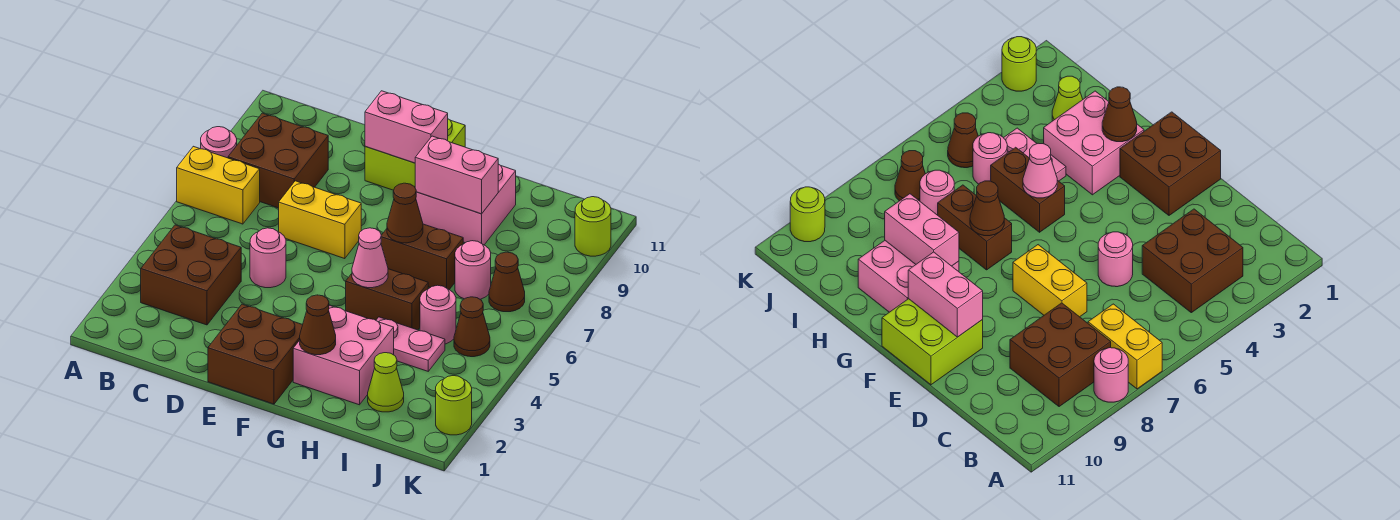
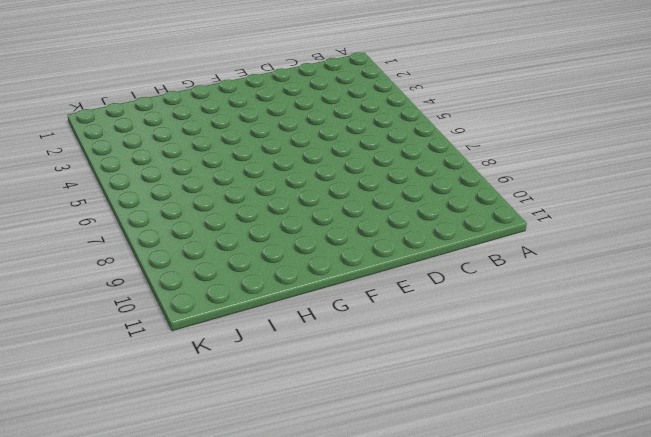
none -> yellow 1x2 brick [177,146,260,224]
none -> pink 1x1 round brick [201,127,237,158]
none -> brown 2x2 brick [141,225,241,325]

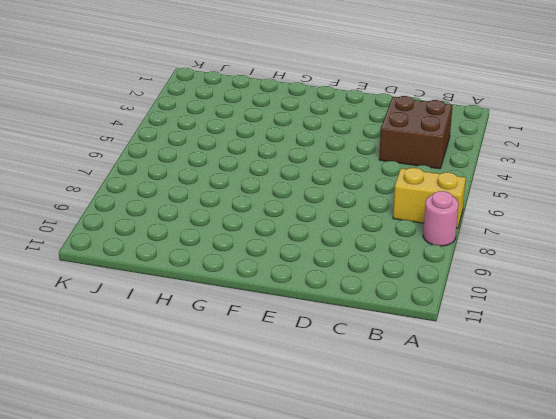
none -> brown 2x2 brick [228,113,328,208]
none -> pink 1x1 round brick [250,228,286,288]
none -> yellow 1x2 brick [279,181,361,259]

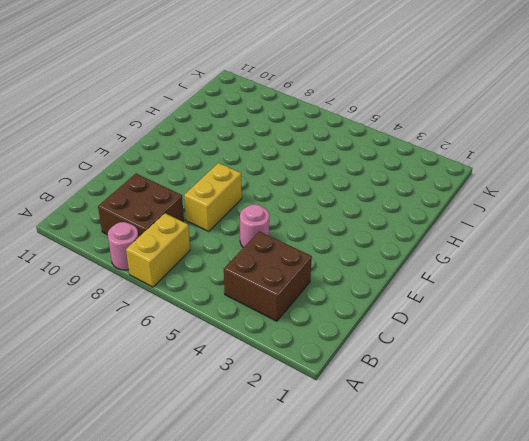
none -> brown 2x2 brick [208,304,302,404]
none -> lime 2x2 brick [365,119,465,190]
none -> pink 2x2 brick [293,305,394,405]

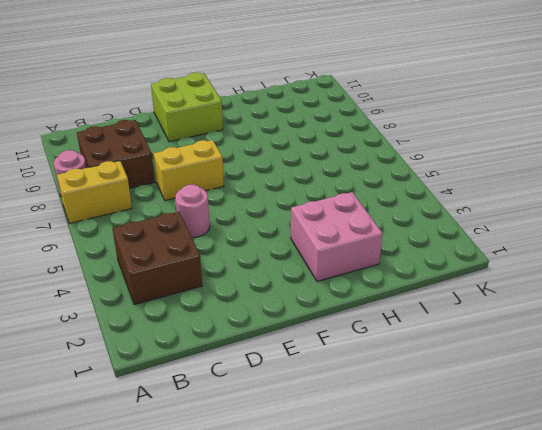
none -> brown 2x2 brick [208,304,302,404]
none -> brown 1x2 brick [346,269,428,330]
none -> brown 1x2 brick [381,224,463,290]

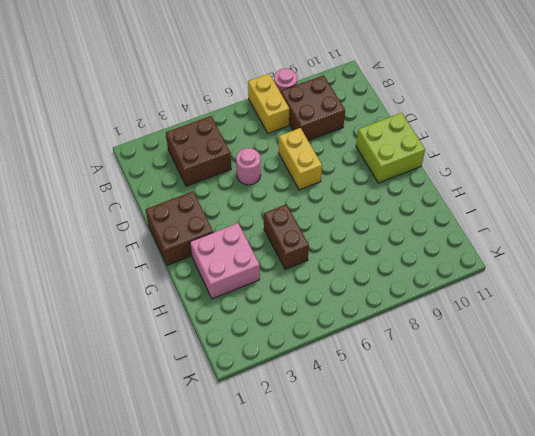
none -> brown 1x2 brick [381,224,463,290]
none -> pink 2x2 brick [416,164,516,245]
none -> pink 1x2 plate [376,317,445,371]

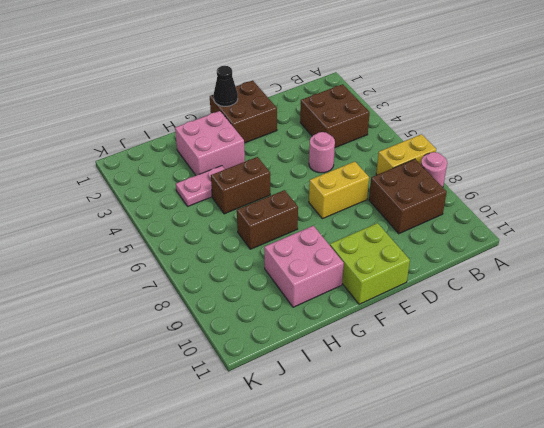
black 1x1 cone [214,66,238,106] -> none
none -> lime 1x1 cone [368,353,404,412]
none -> pink 1x1 round brick [420,285,456,344]
none -> pink 1x1 round brick [455,241,491,299]

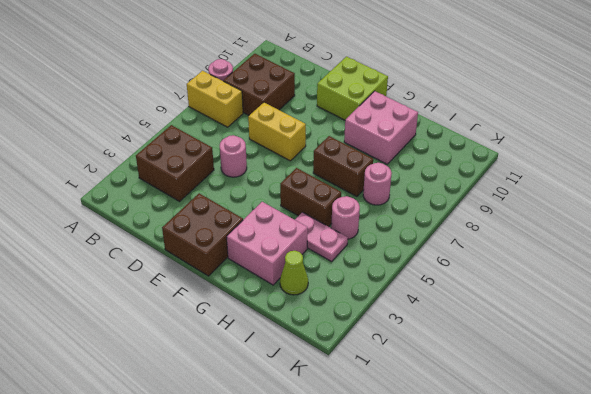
none -> brown 1x1 cone [454,297,490,357]
none -> brown 1x1 cone [489,252,525,312]
none -> lime 1x1 round brick [436,376,472,435]

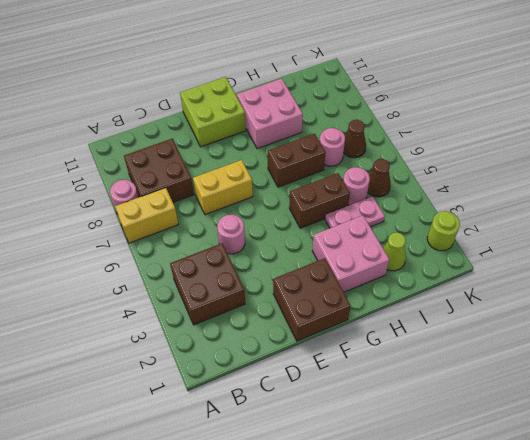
none -> lime 1x1 round brick [575,197,611,256]
none -> pink 1x2 brick [365,91,448,163]
none -> brown 1x1 cone [300,295,336,355]

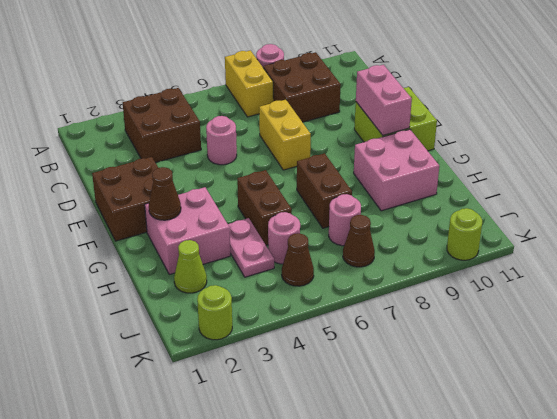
none -> pink 1x1 cone [352,228,388,288]
none -> brown 1x1 cone [387,183,423,243]
none -> pink 1x2 brick [415,136,498,214]

